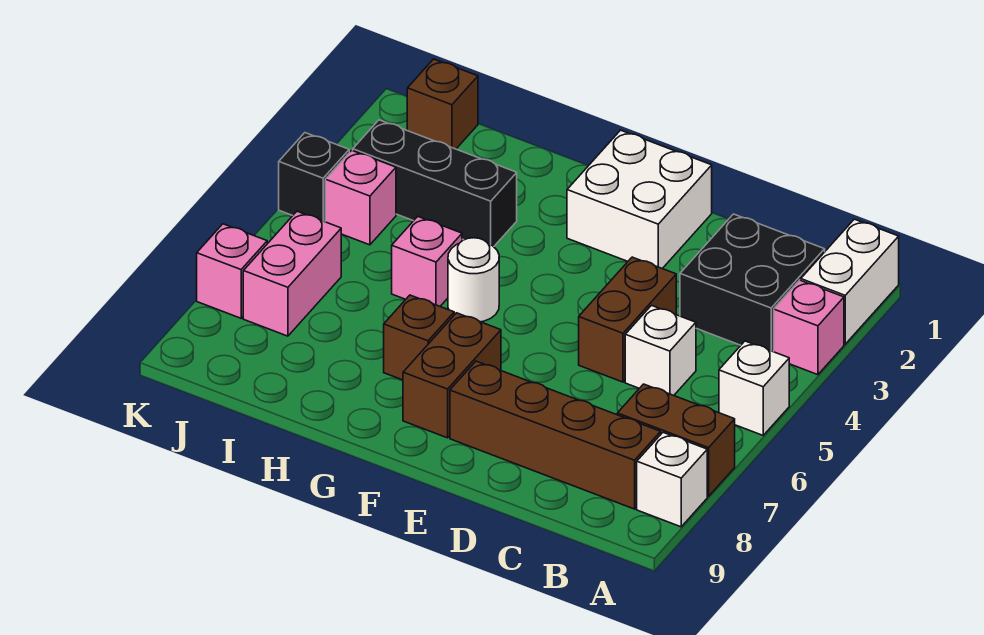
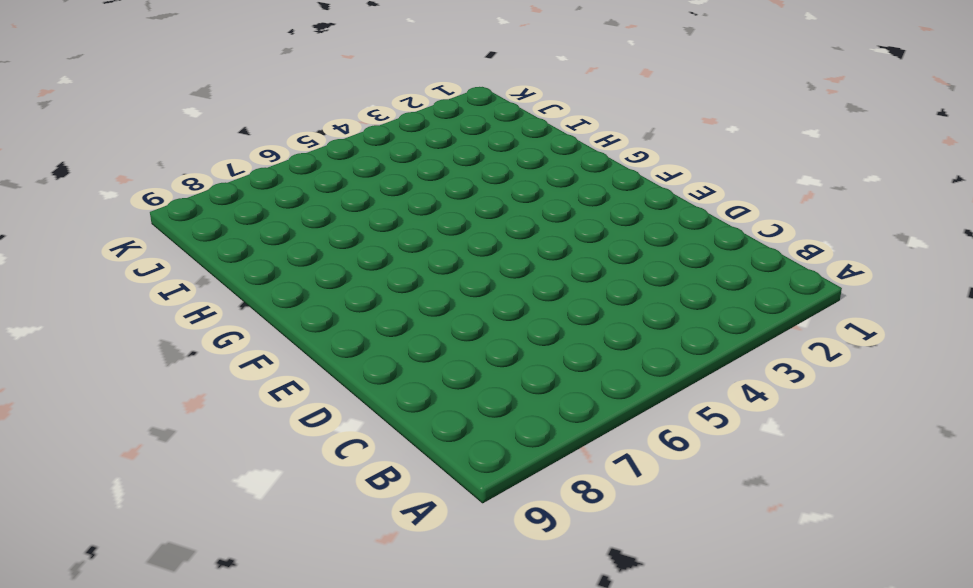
none -> white 1x2 brick [801,219,899,344]
none -> pink 1x1 brick [774,280,844,375]
none -> white 1x1 brick [719,341,789,435]

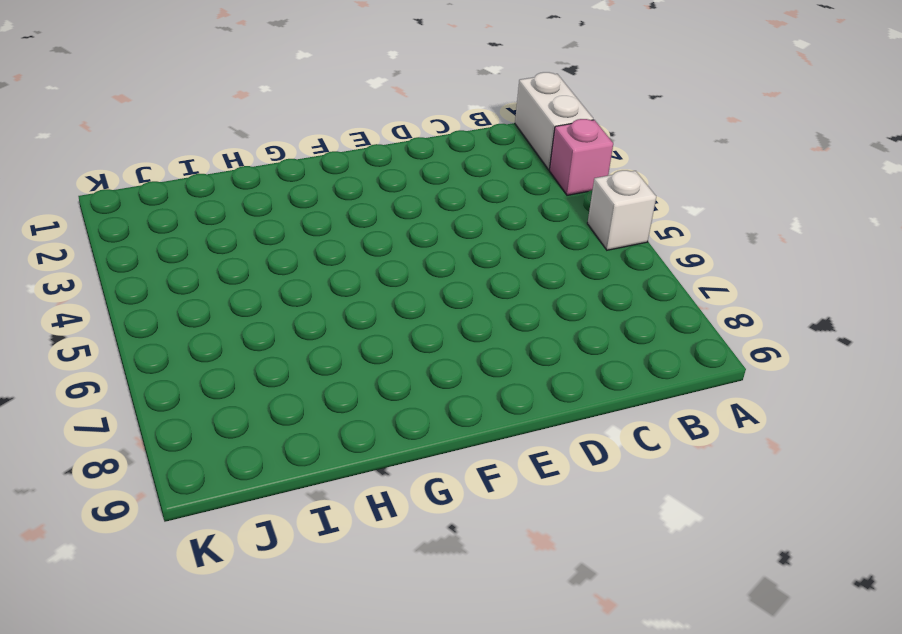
none -> brown 1x2 brick [617,384,735,496]
none -> white 1x1 brick [637,433,707,527]
none -> black 2x2 brick [680,214,825,352]

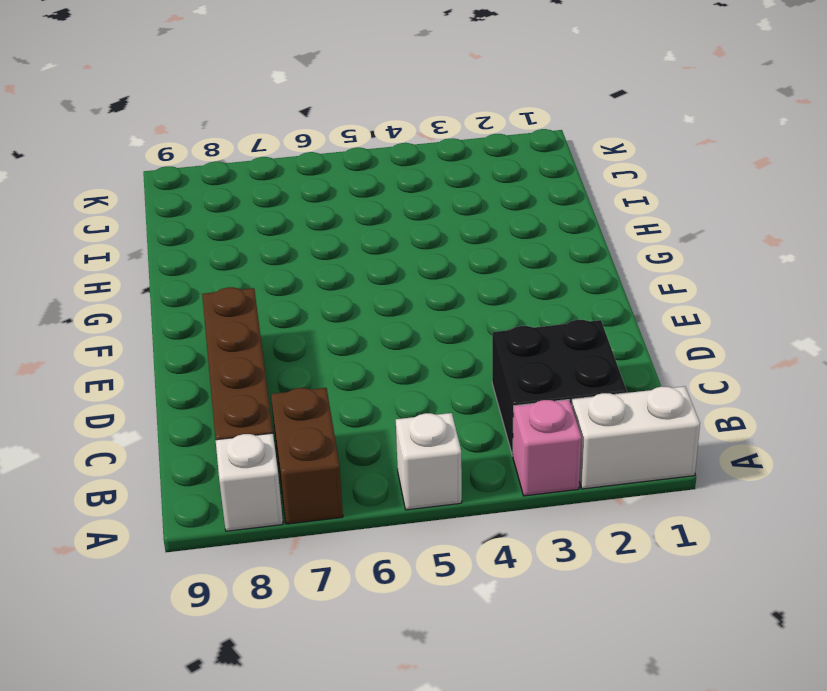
none -> white 1x1 brick [625,306,696,395]
none -> brown 1x2 brick [579,257,676,382]
none -> white 2x2 brick [567,130,712,269]

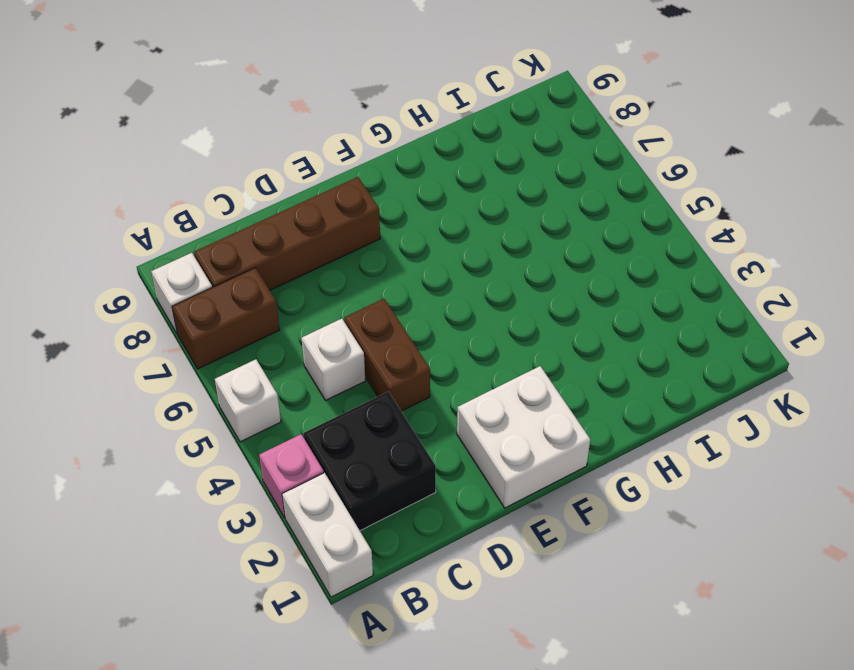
none -> brown 1x2 brick [403,313,501,438]
none -> white 1x1 round brick [448,238,499,322]
none -> brown 1x1 brick [384,295,454,380]

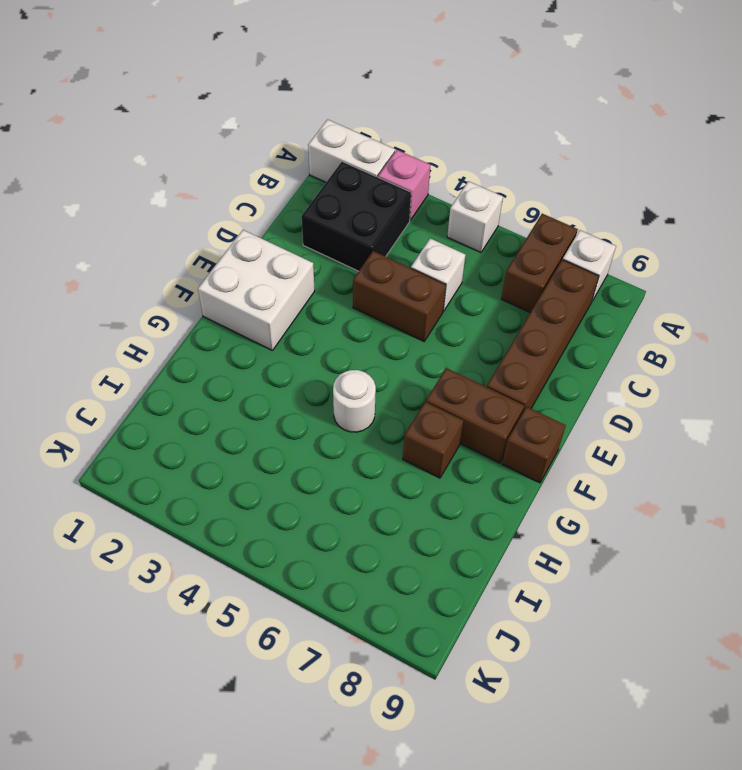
brown 1x1 brick [502,407,566,483] -> brown 1x1 brick moved to [407,59,478,149]
none -> black 1x3 brick [353,120,517,247]
none -> pink 1x1 brick [392,217,462,306]
none -> pink 1x1 brick [325,150,396,245]

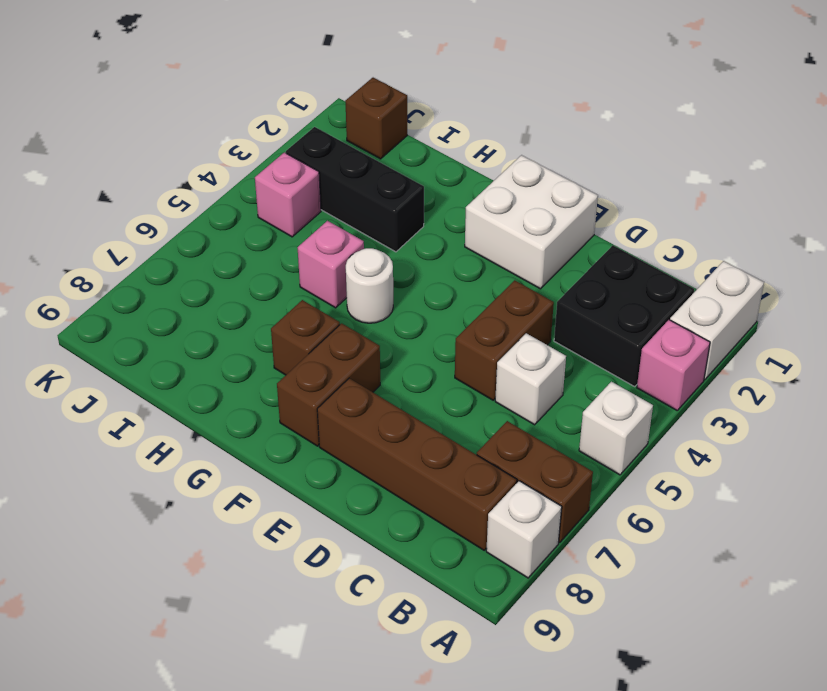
none -> pink 1x2 brick [243,211,341,336]
none -> black 1x1 brick [279,133,349,222]
none -> pink 1x1 brick [197,224,267,318]

